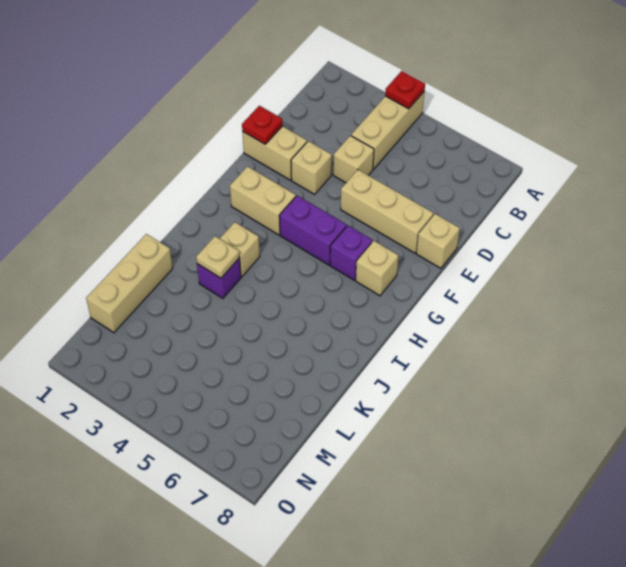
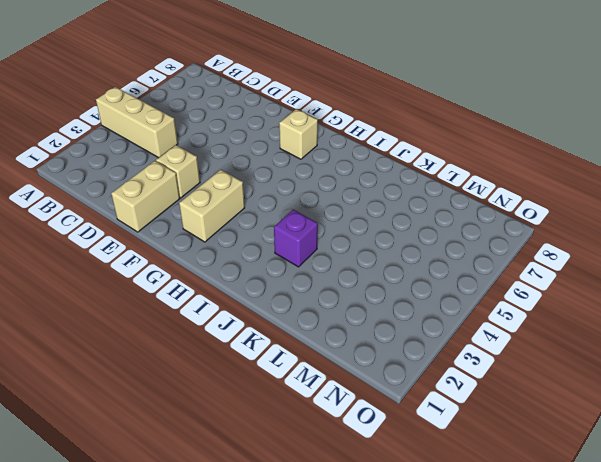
none -> tan 1x1 brick [333,136,374,183]
none -> tan 1x3 brick [341,170,434,253]
none -> tan 1x1 brick [416,214,460,268]

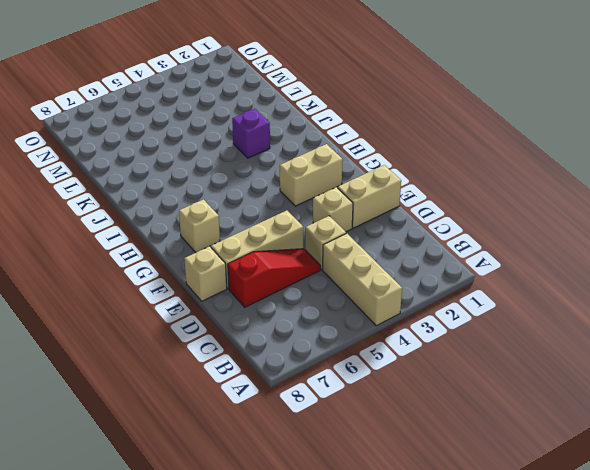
red 1x3 slope [228,249,321,307] -> none
none -> purple 1x2 brick [279,196,346,265]
none -> purple 1x1 brick [330,226,372,280]
none -> tan 1x1 brick [220,222,260,277]

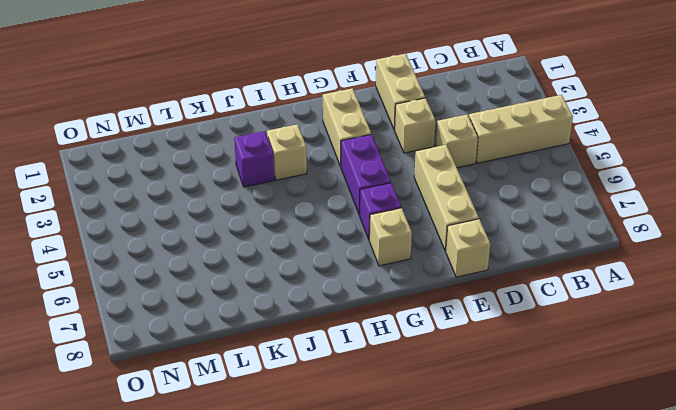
none -> tan 1x3 brick [86,234,173,333]
none -> red 1x1 plate [385,71,425,109]
none -> red 1x1 plate [242,106,283,144]

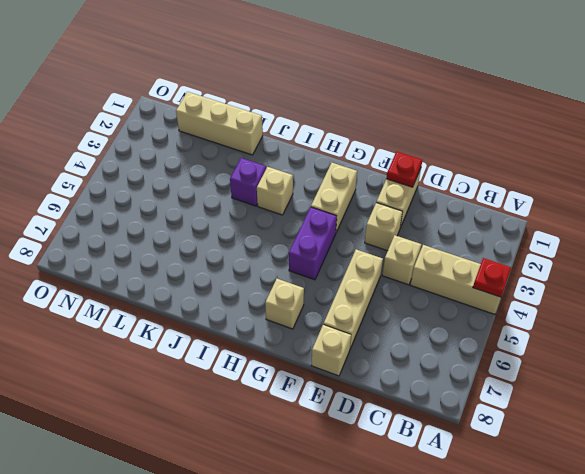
none -> purple 1x1 brick [330,226,372,280]
none -> tan 1x1 plate [196,236,240,278]

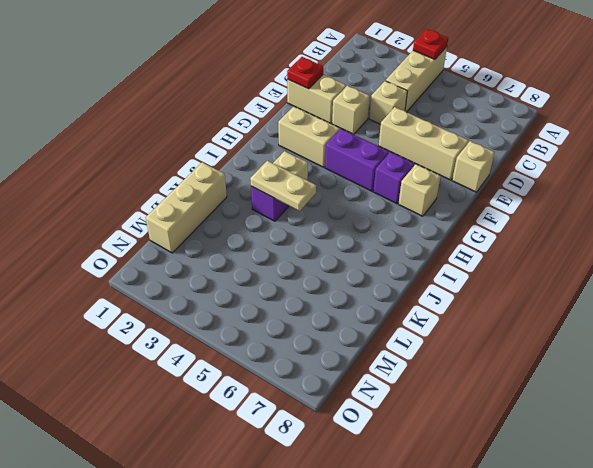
tan 1x2 plate [250,161,316,211] -> tan 1x1 plate [196,236,240,278]

